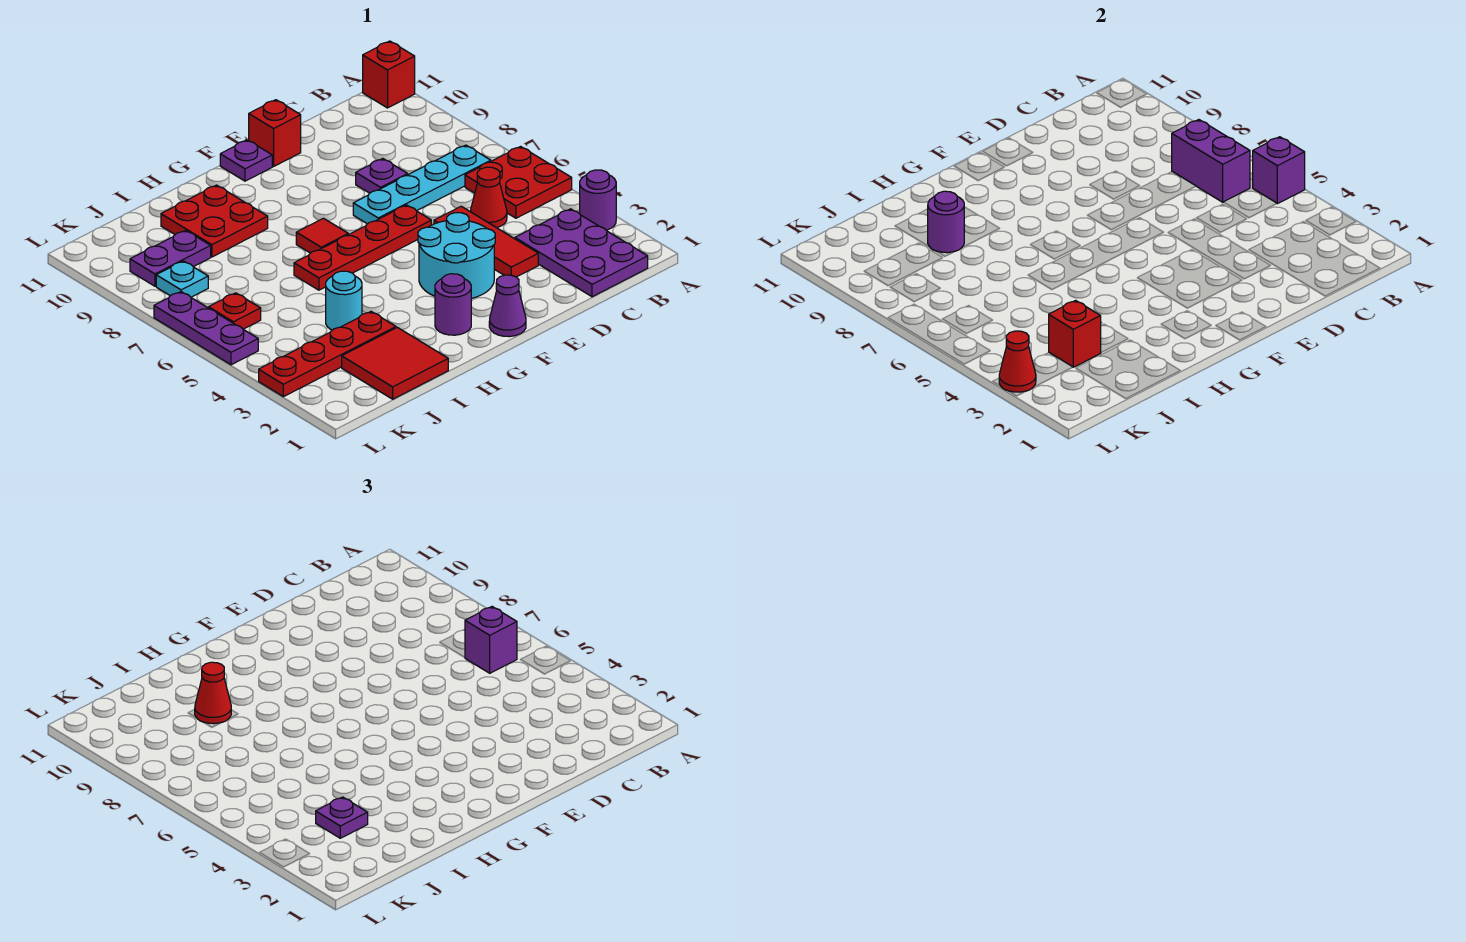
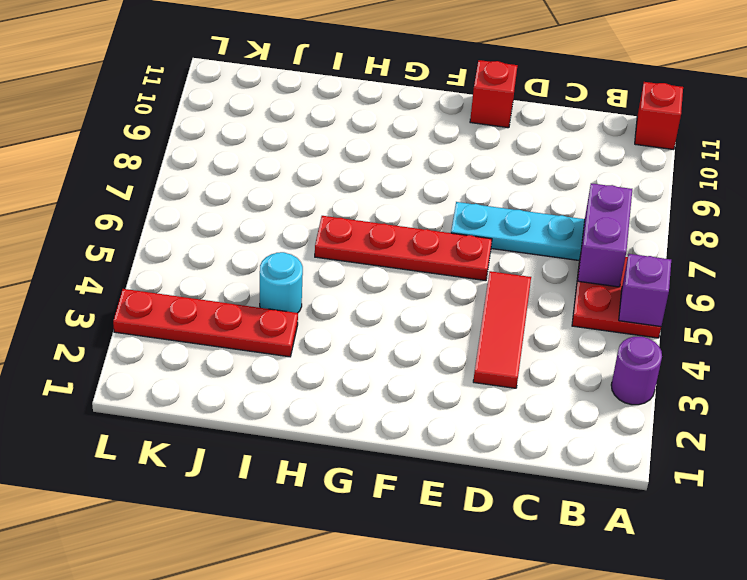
none -> purple 2x3 plate [515,209,648,297]
none -> red 1x1 cone [470,167,507,228]
none -> purple 1x1 plate [356,158,408,193]
none -> cyan 2x2 round brick [418,213,495,298]

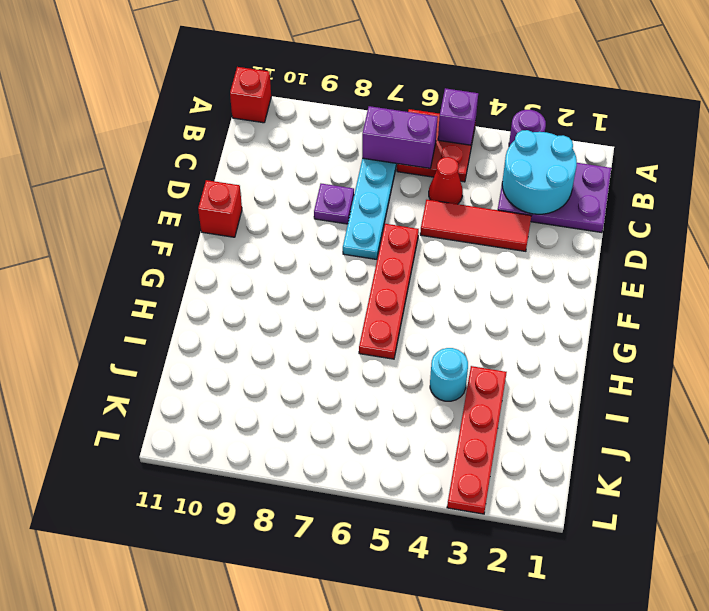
cyan 2x2 round brick [502,130,577,214] -> cyan 2x2 round brick moved to [418,213,495,298]
none -> purple 1x1 cone [489,275,526,337]
none -> purple 1x1 plate [220,140,272,181]
none -> purple 1x1 round brick [435,274,471,335]
none -> red 1x1 tile [296,218,348,253]

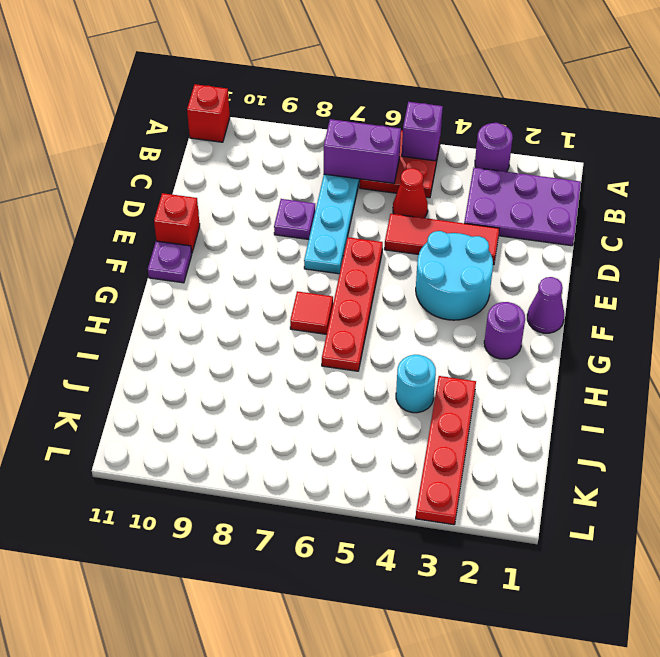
none -> red 2x2 plate [161,185,268,257]
none -> red 2x2 tile [342,327,448,399]
none -> purple 1x2 plate [130,230,211,286]
none -> red 1x1 plate [209,293,261,329]

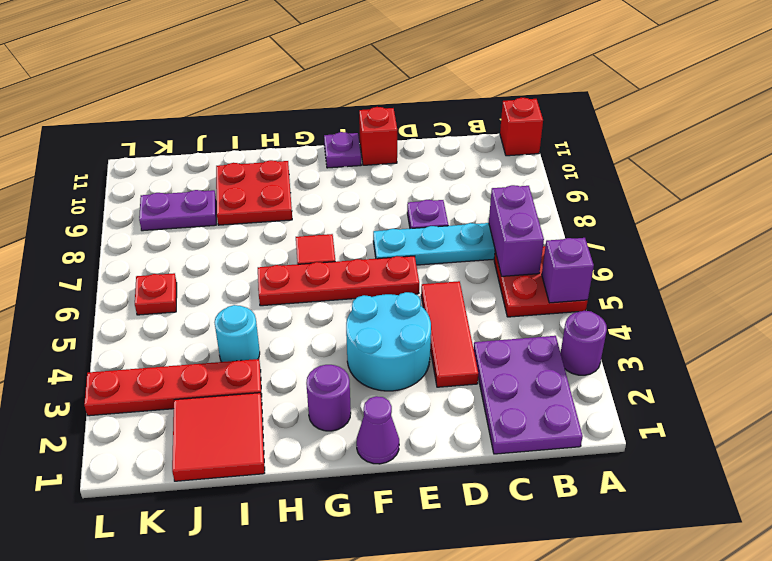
none -> red 1x1 cone [470,167,507,228]
none -> cyan 1x1 plate [156,261,208,297]
none -> purple 1x3 plate [154,292,258,365]
none -> purple 1x1 round brick [928,191,964,253]

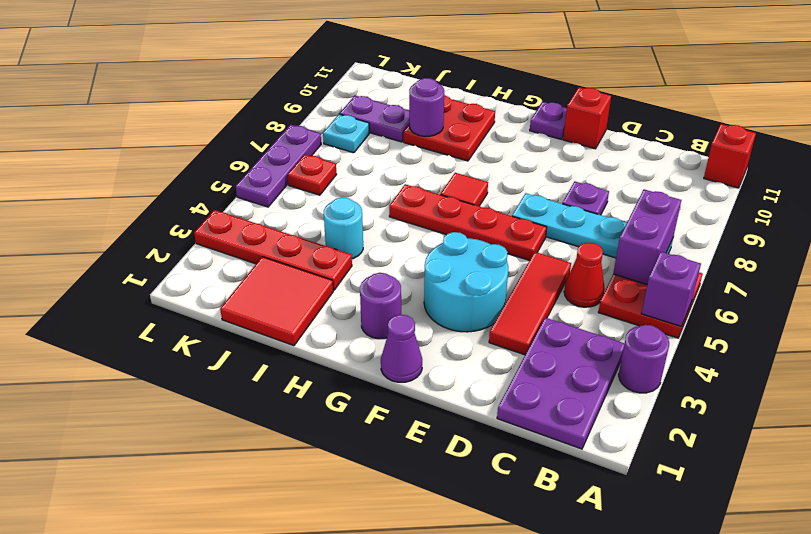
none -> red 1x1 brick [1049,300,1101,367]
none -> red 1x1 cone [999,331,1036,392]
none -> purple 1x1 brick [465,607,517,673]
none -> red 1x1 cone [195,662,231,724]

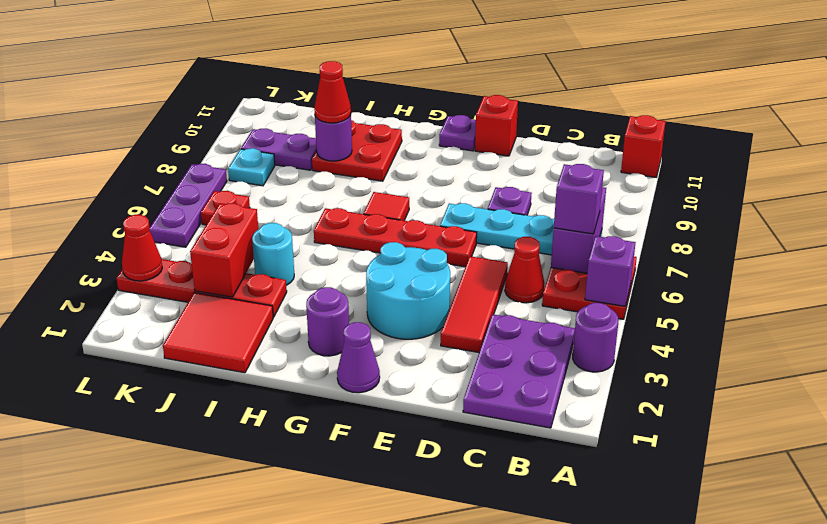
red 1x2 brick [190,203,258,297] -> red 1x1 brick [1049,300,1101,367]
none -> purple 1x1 plate [316,797,368,838]

